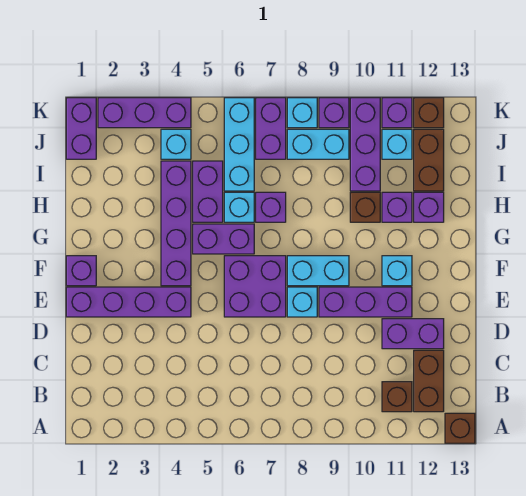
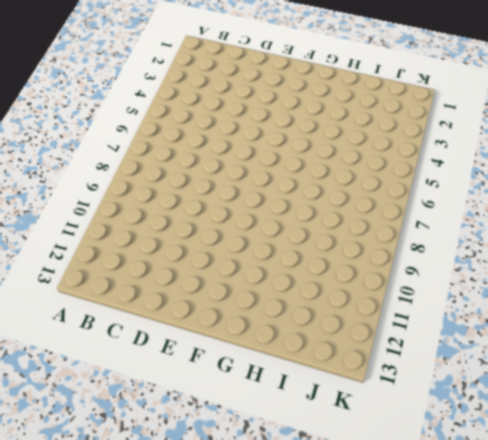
none -> brown 1x1 brick [445,413,475,443]
none -> brown 1x1 brick [382,382,412,412]
none -> brown 1x2 brick [414,350,444,412]
none -> purple 1x2 brick [382,319,444,349]

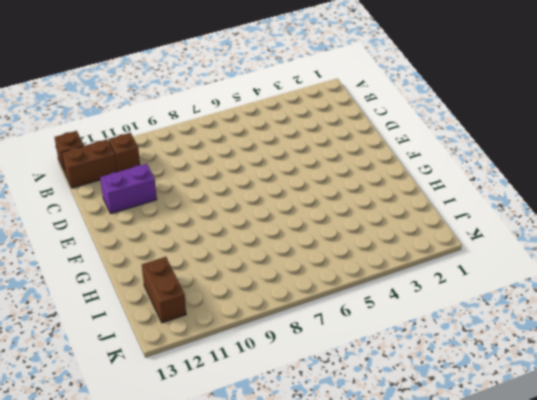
brown 1x2 brick [61,139,117,188] -> brown 1x2 brick turned to [414,350,444,412]
none -> purple 1x4 brick [66,287,191,317]
none -> purple 2x2 brick [224,256,286,317]
none -> cyan 1x1 brick [287,287,317,317]
none -> purple 1x3 brick [319,287,412,317]

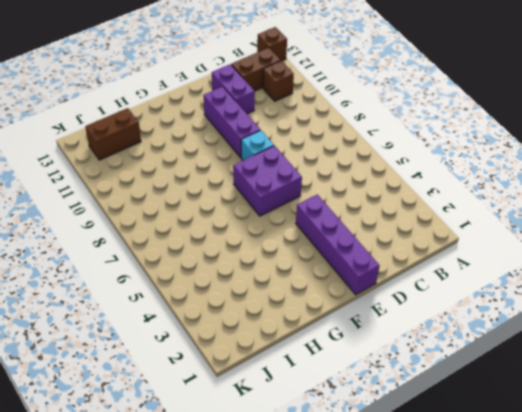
none -> purple 1x1 brick [66,256,96,286]
none -> purple 1x4 brick [161,161,191,286]
none -> cyan 1x2 brick [287,256,349,286]
none -> cyan 1x1 brick [382,256,412,286]

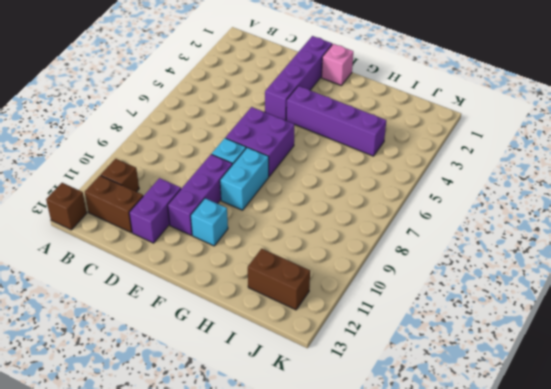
pink 1x1 brick [322,44,353,86] -> purple 1x1 brick [66,256,96,286]
none -> purple 1x2 brick [193,224,254,254]
none -> purple 1x2 brick [193,161,223,222]
none -> cyan 1x1 brick [224,192,254,222]
none -> purple 1x1 brick [256,192,286,222]

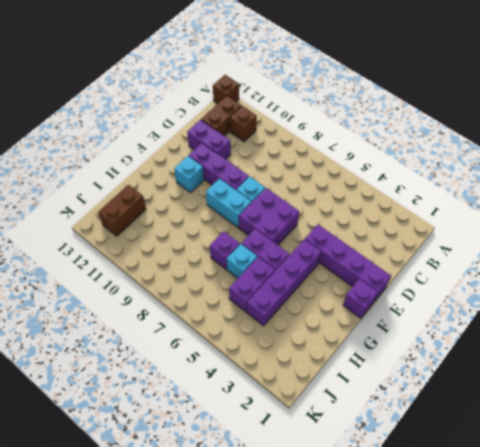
none -> brown 1x1 brick [350,192,380,222]
none -> purple 1x1 brick [382,192,412,222]
none -> purple 1x1 brick [414,192,444,222]
none -> cyan 1x3 brick [224,98,254,191]

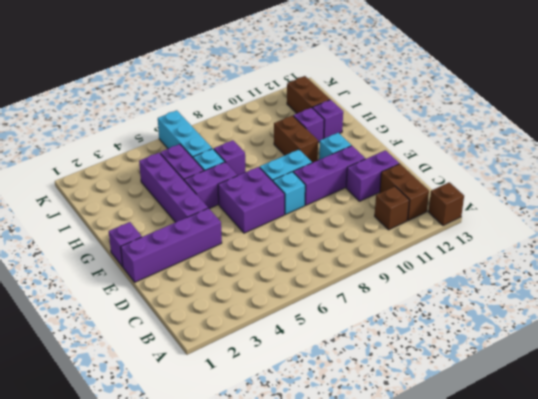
brown 1x2 brick [274,116,318,163] -> brown 1x1 brick [350,192,380,222]
none -> purple 1x3 brick [350,98,380,191]
none -> purple 1x2 brick [66,98,96,159]
none -> cyan 1x1 brick [161,129,191,159]
none -> purple 1x2 brick [256,98,286,159]

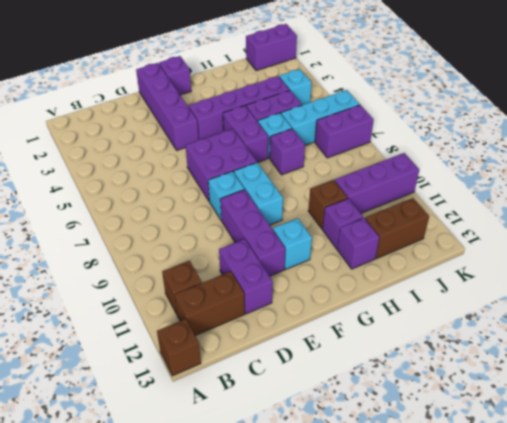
none -> cyan 1x2 brick [287,129,349,159]
none -> cyan 1x1 brick [382,129,412,159]
none -> purple 1x3 brick [98,98,191,128]
none -> cyan 1x1 brick [287,98,317,128]

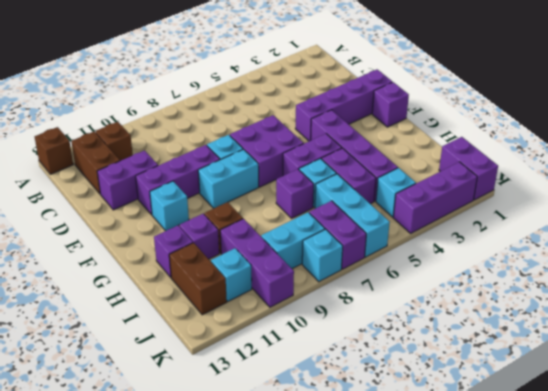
none -> purple 1x1 brick [319,98,349,128]
none -> purple 1x1 brick [382,98,412,128]
none -> brown 1x1 brick [414,98,444,128]

